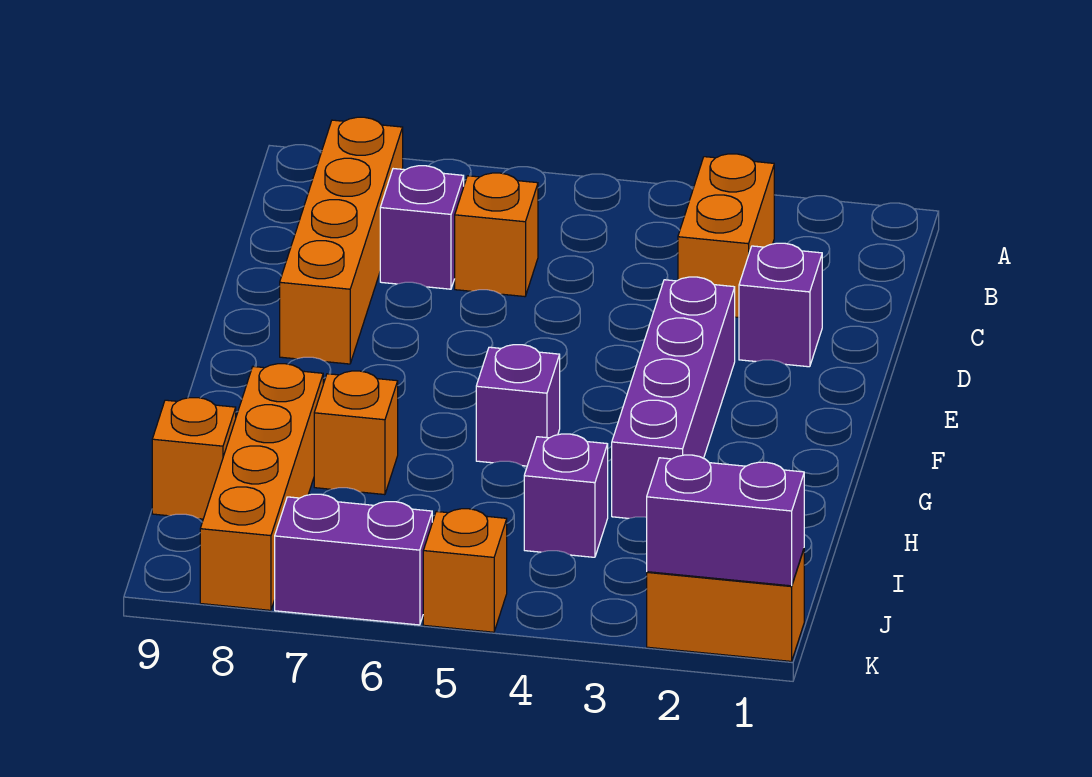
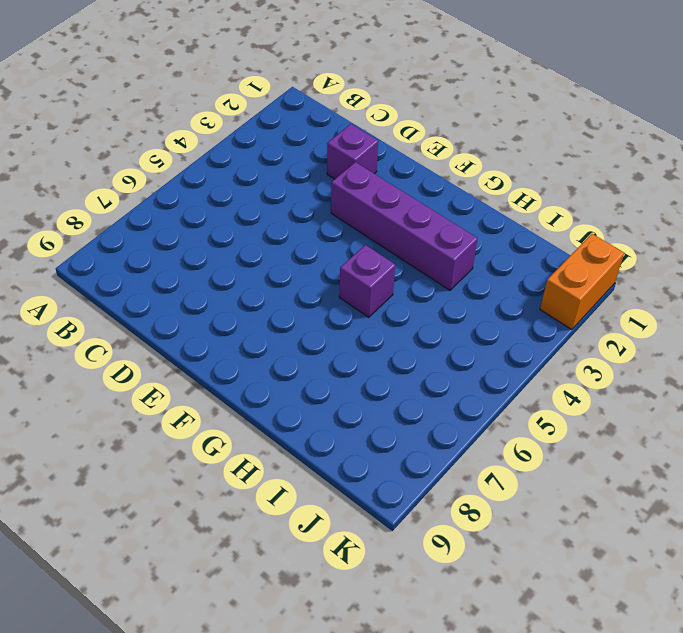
none -> orange 1x2 brick [678,154,774,317]
none -> orange 1x4 brick [280,117,403,364]
none -> orange 1x1 brick [455,173,538,297]

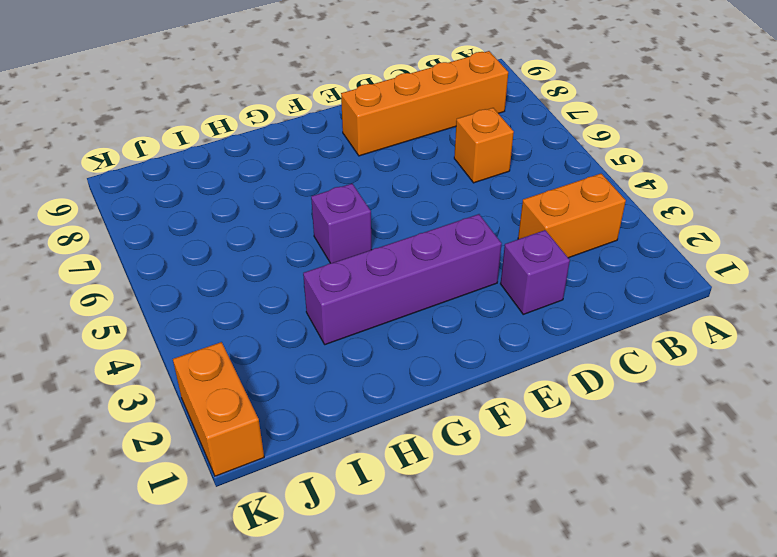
none -> purple 1x1 brick [380,166,464,289]
none -> orange 1x1 brick [314,371,398,495]
none -> orange 1x4 brick [200,364,323,610]

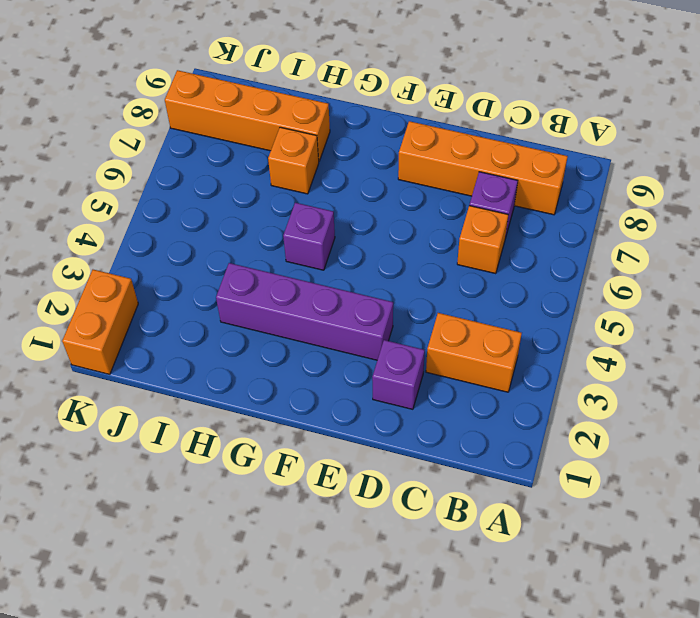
none -> purple 1x1 brick [524,434,608,557]
none -> orange 1x1 brick [152,398,236,519]
none -> orange 1x1 brick [423,509,507,632]

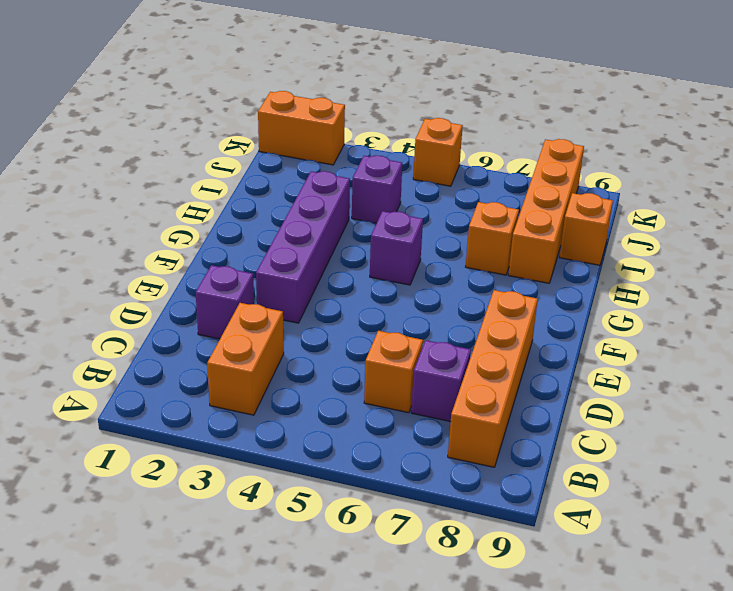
none -> purple 1x2 brick [275,494,432,625]
none -> purple 1x2 brick [647,455,804,586]

